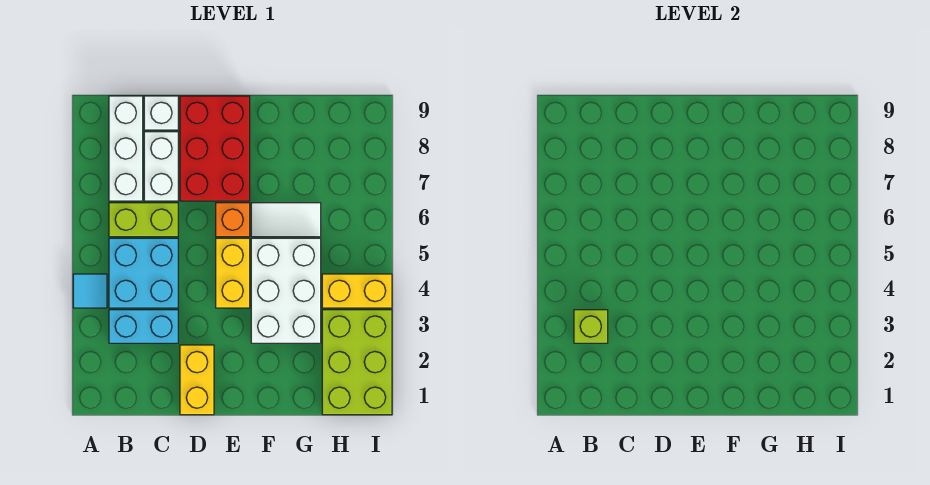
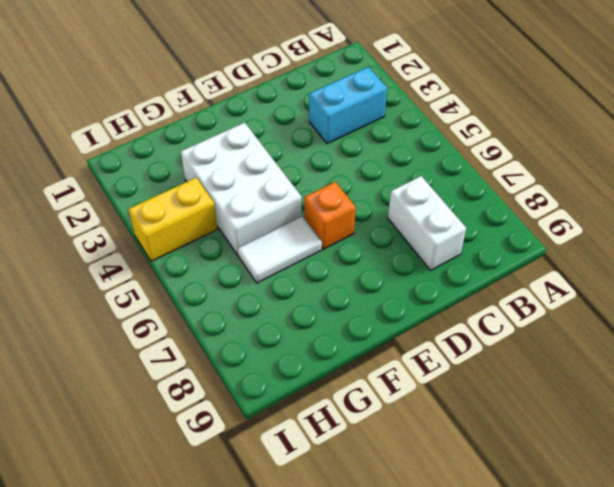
none -> cyan 1x1 tile [73,274,107,308]
none -> cyan 2x2 brick [109,238,178,308]
none -> lime 1x2 brick [109,203,178,237]

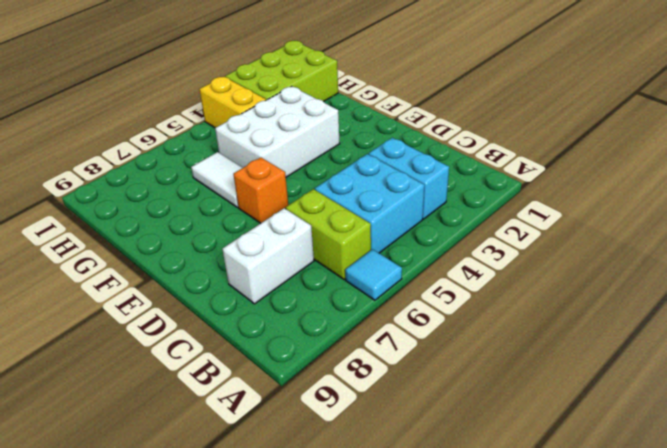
cyan 1x1 tile [345,249,402,300] -> cyan 1x1 tile moved to [73,274,107,308]
none -> white 1x3 brick [109,96,143,201]
none -> white 1x1 brick [144,96,178,130]
none -> yellow 1x2 brick [180,345,214,415]

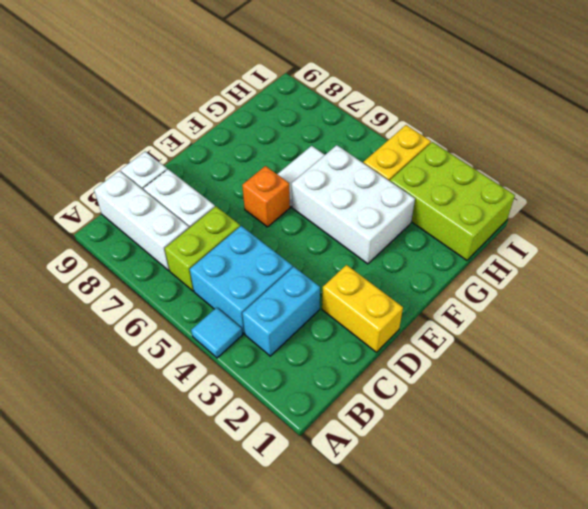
none -> red 2x3 brick [180,96,250,201]
none -> yellow 1x2 brick [216,238,250,308]
none -> lime 1x1 brick [574,310,608,343]

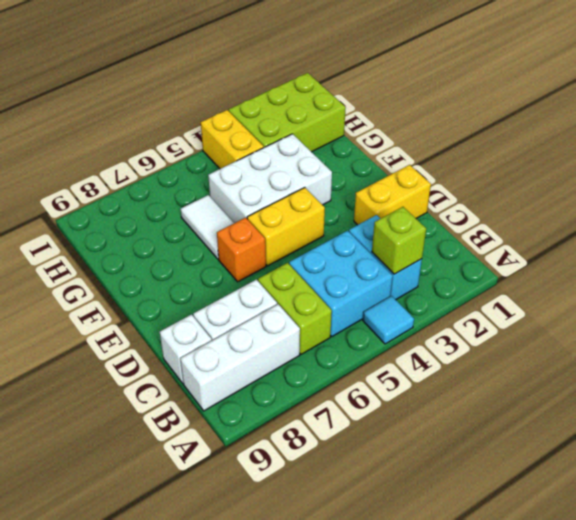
none -> red 2x3 brick [180,96,250,201]

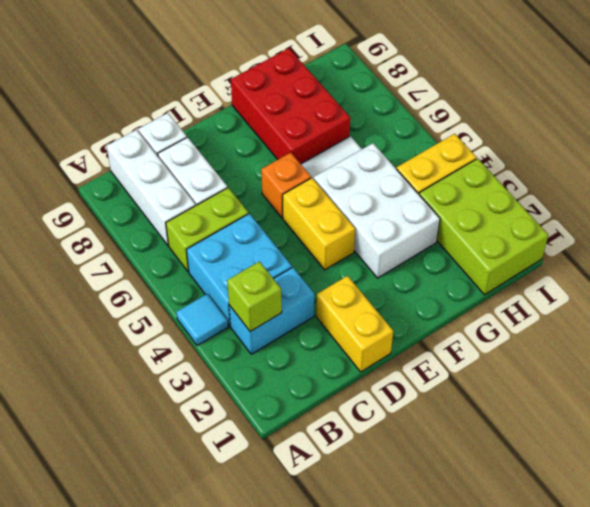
red 2x3 brick [231,48,350,164] -> red 2x3 brick moved to [180,96,250,201]

